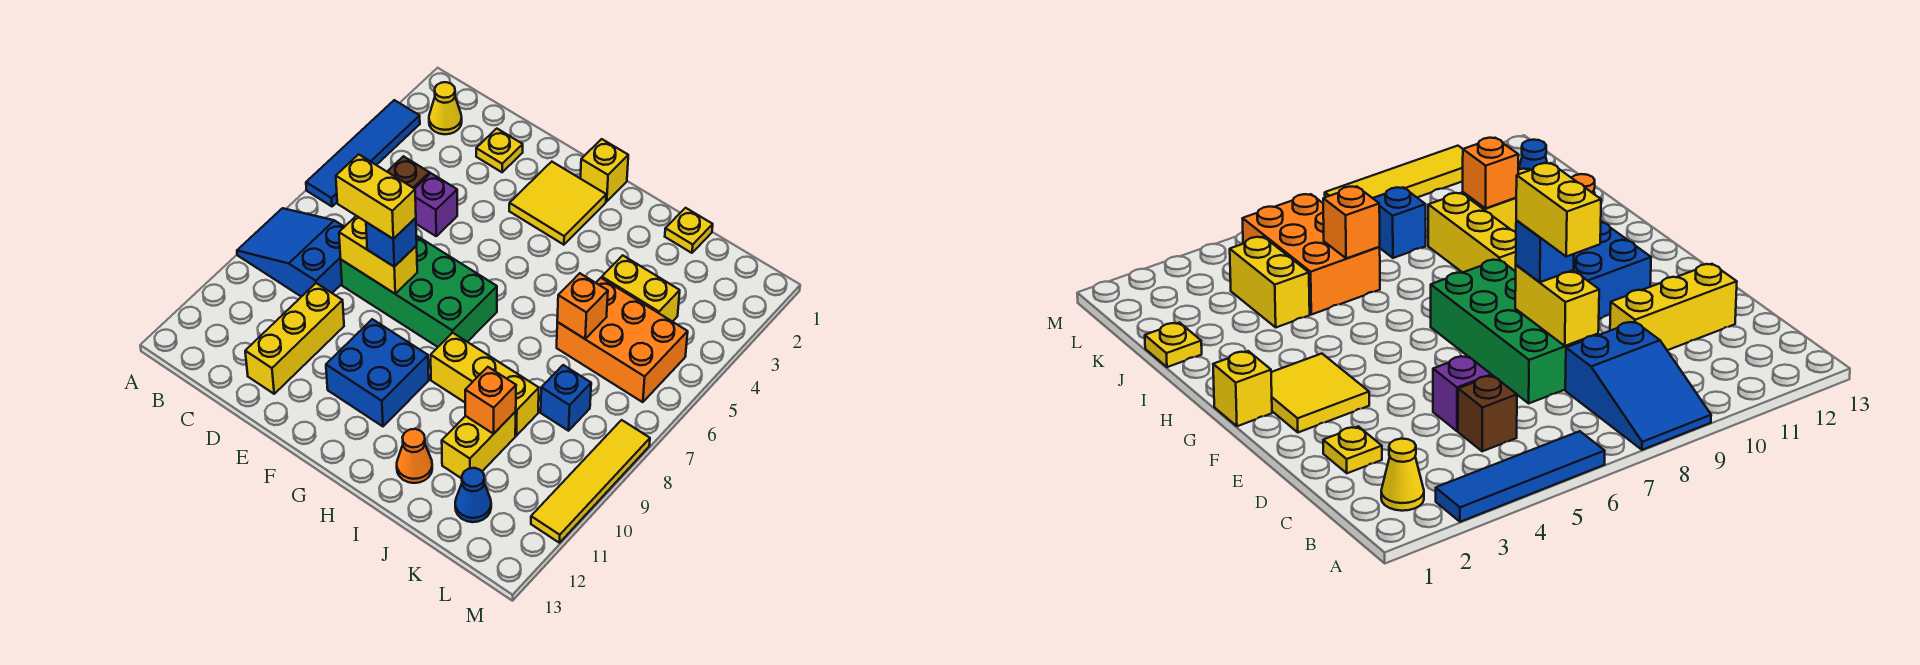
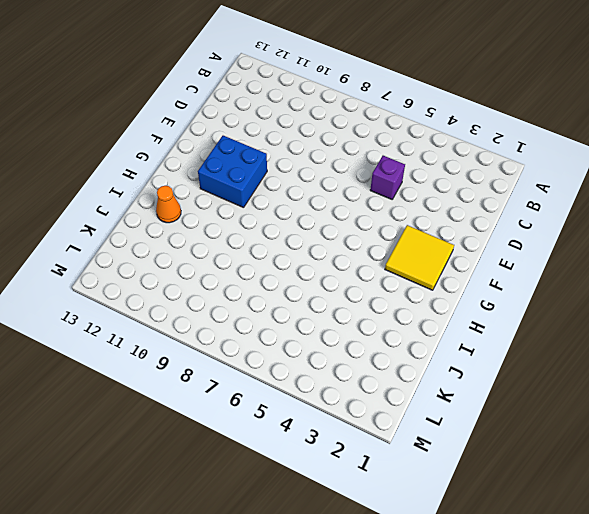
none -> blue 1x4 tile [306,100,420,206]
none -> blue 2x3 slope [237,208,344,297]
none -> yellow 1x1 cone [429,82,462,134]

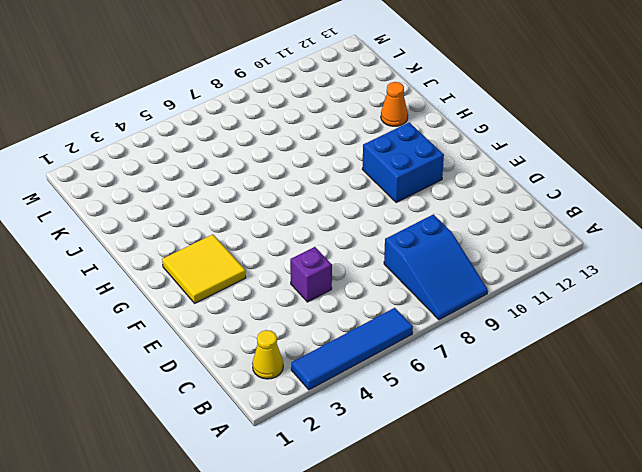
none -> brown 1x1 brick [387,156,430,189]
none -> yellow 1x1 plate [476,129,523,172]
none -> green 2x4 brick [341,236,497,347]

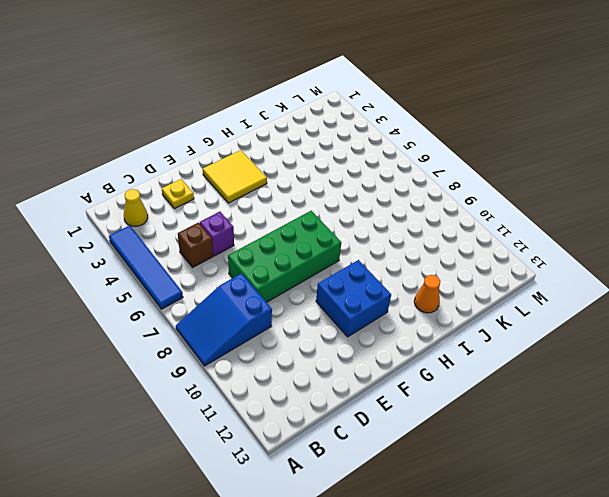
none -> yellow 1x3 brick [245,283,344,394]
none -> yellow 1x1 brick [580,139,628,202]
none -> yellow 1x3 brick [431,333,539,436]

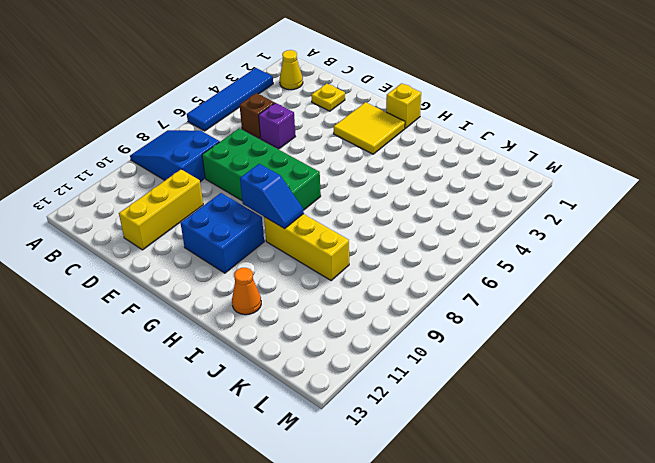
blue 1x2 slope [240,164,304,229] -> none
none -> yellow 1x1 plate [665,208,713,253]
none -> yellow 1x2 brick [602,255,680,322]
none -> orange 2x3 brick [557,278,688,402]

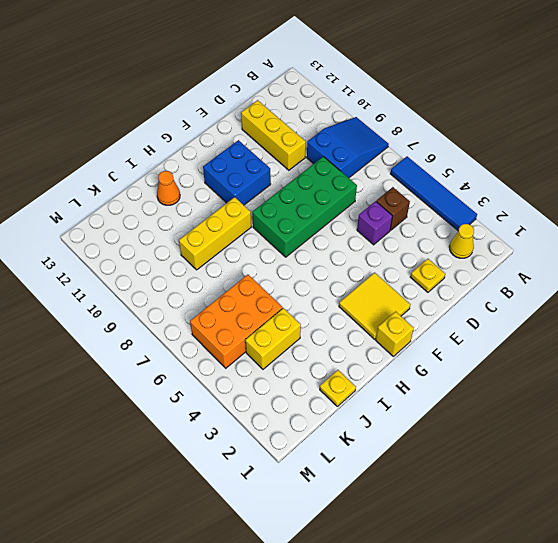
none -> yellow 1x2 brick [442,412,516,478]
none -> blue 1x1 brick [541,365,591,431]
none -> blue 1x1 cone [455,468,491,522]

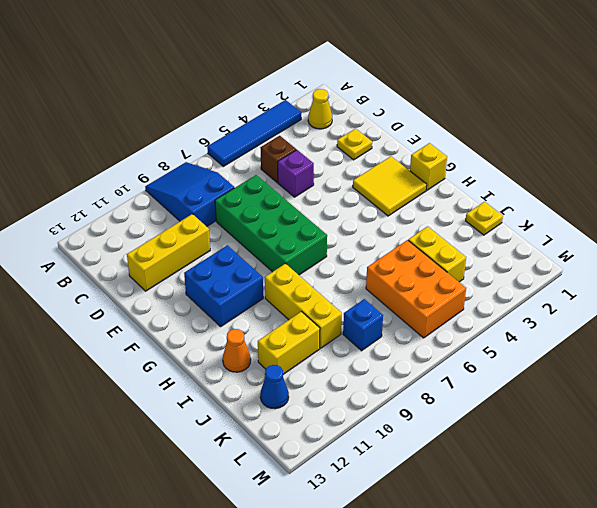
none -> yellow 1x4 tile [531,420,650,543]
none -> yellow 1x2 brick [339,216,417,294]
none -> orange 1x1 brick [557,273,608,339]

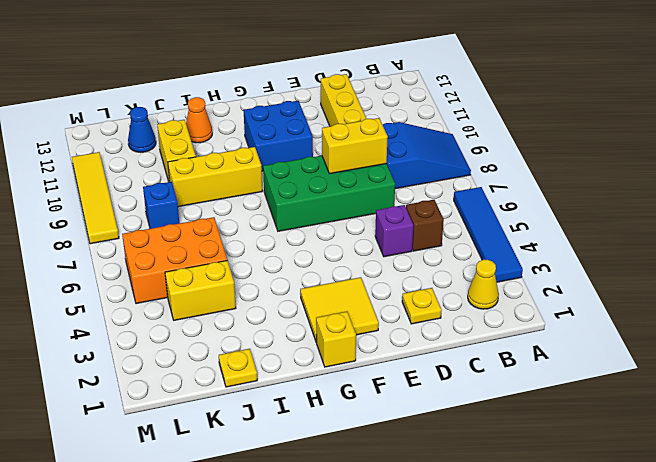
none -> orange 1x1 brick [557,273,608,339]
none -> orange 1x1 brick [465,367,516,434]
none -> blue 1x1 brick [366,218,417,267]

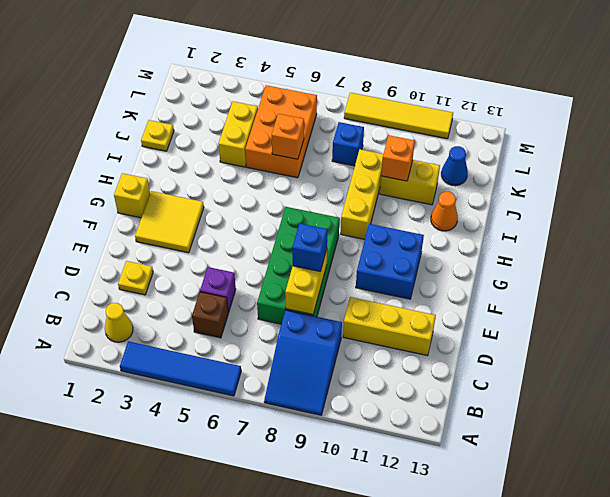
none -> yellow 1x2 brick [336,154,416,239]

